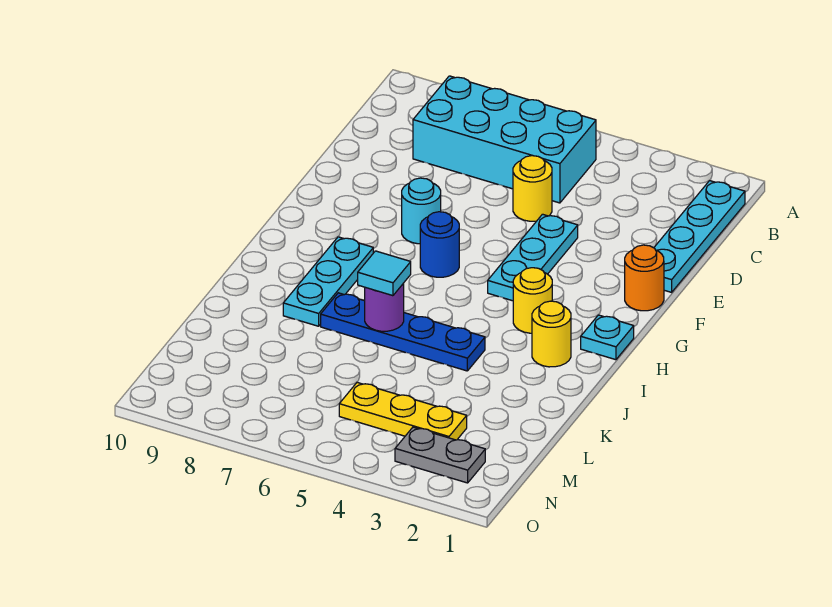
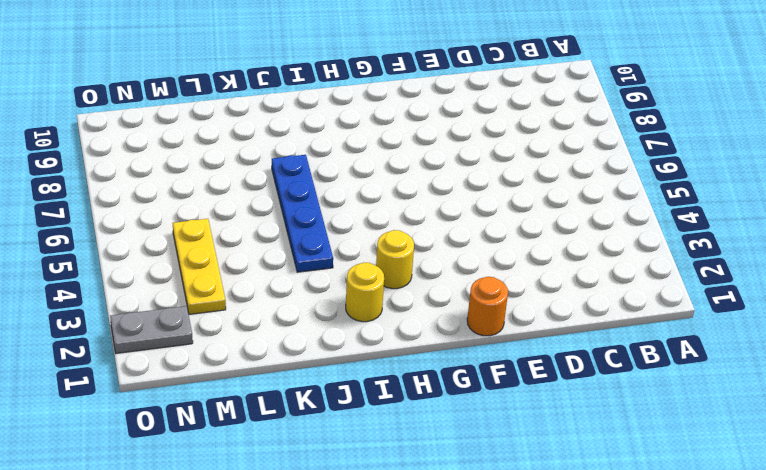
grey 1x2 plate [110,306,193,353] -> grey 1x2 plate turned to [395,427,485,483]
none -> cyan 1x4 plate [654,181,745,292]
none -> cyan 2x4 brick [413,76,596,203]
none -> yellow 1x1 round brick [513,156,552,221]

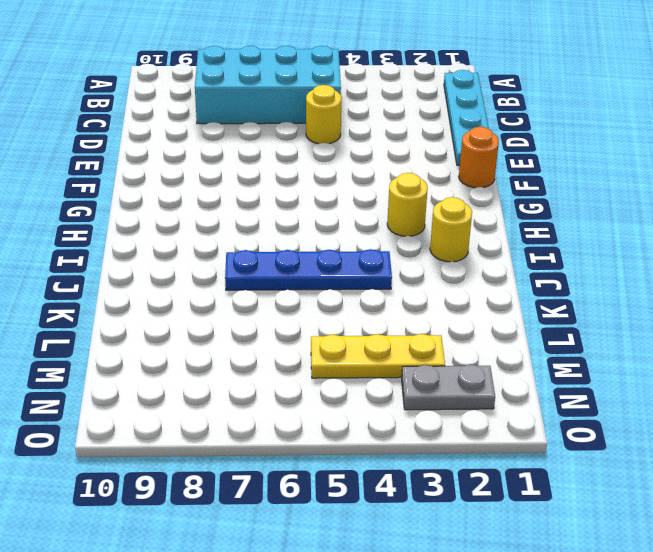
none -> cyan 1x3 plate [488,214,578,301]
none -> cyan 1x1 round brick [402,178,441,244]
none -> blue 1x1 round brick [420,212,459,277]

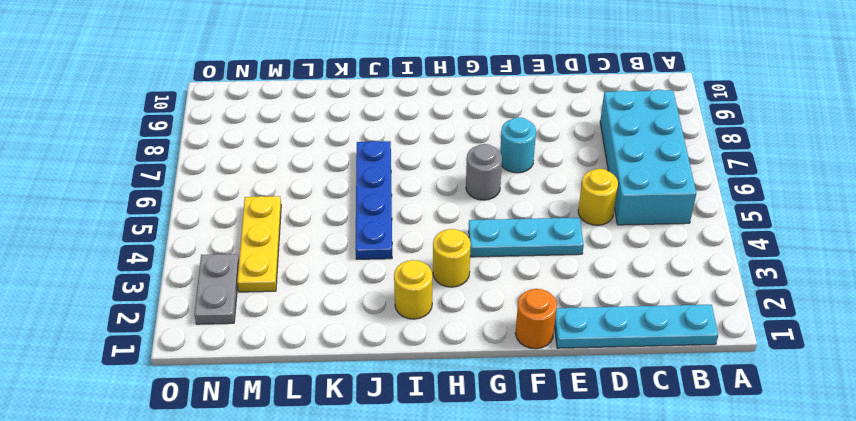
grey 1x1 round brick [466,144,502,200] -> blue 1x1 round brick [420,212,459,277]
none -> cyan 1x1 plate [581,315,634,360]
none -> cyan 1x3 plate [283,237,373,326]
none -> purple 1x1 round brick [365,283,404,331]

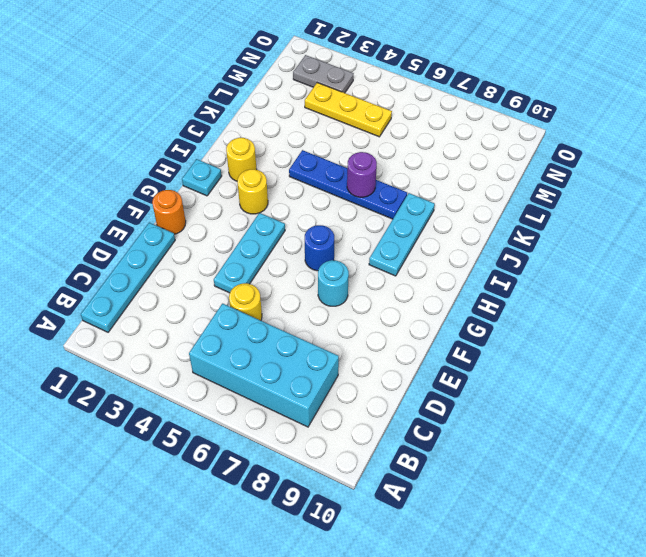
none -> cyan 1x1 tile [358,251,411,296]

